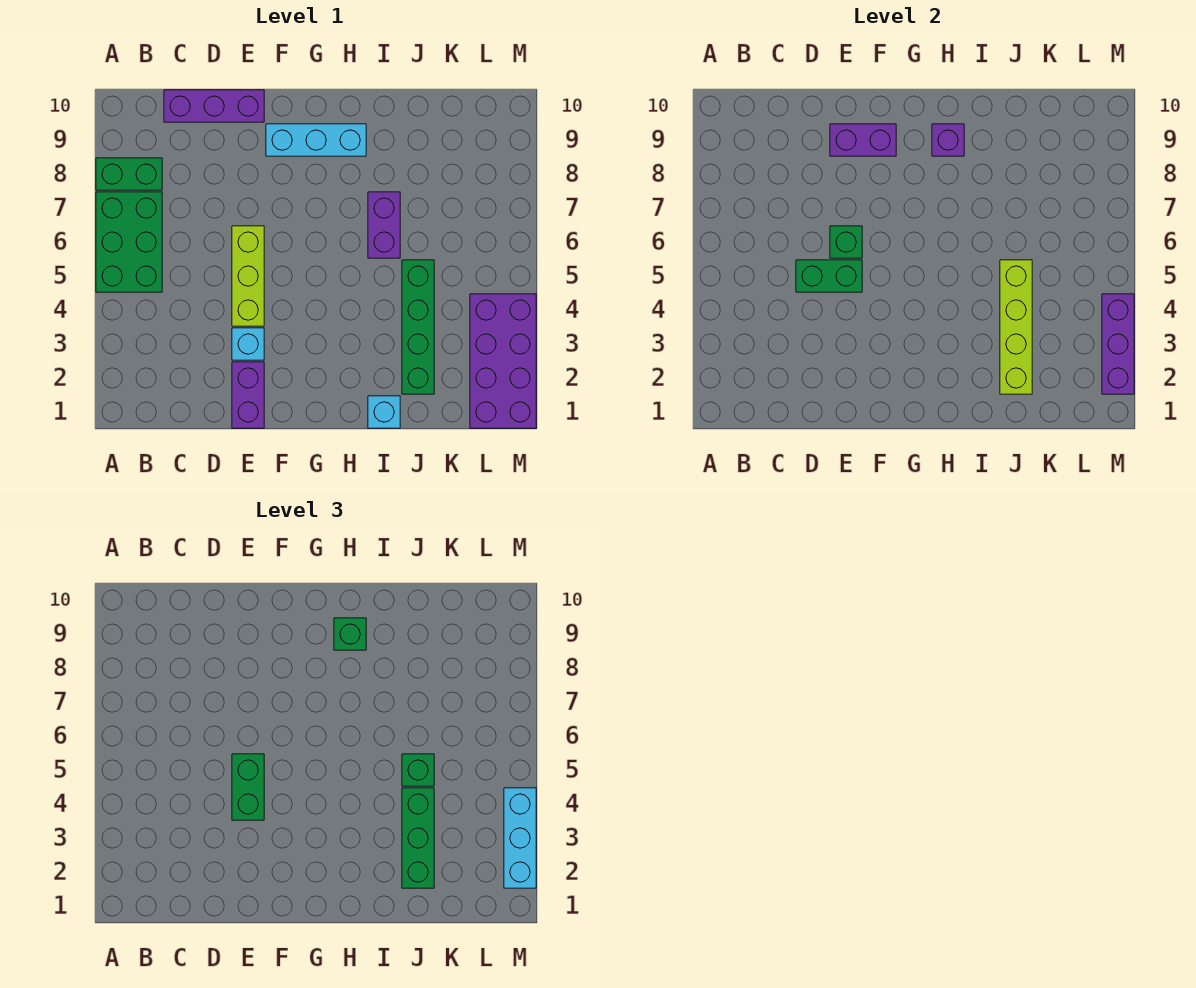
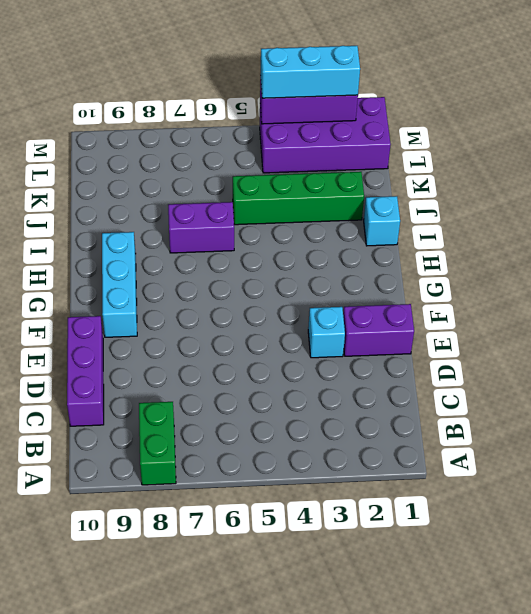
none -> green 2x3 brick [96,192,162,292]
none -> lime 1x3 brick [232,226,264,326]
none -> green 1x2 brick [796,260,862,292]

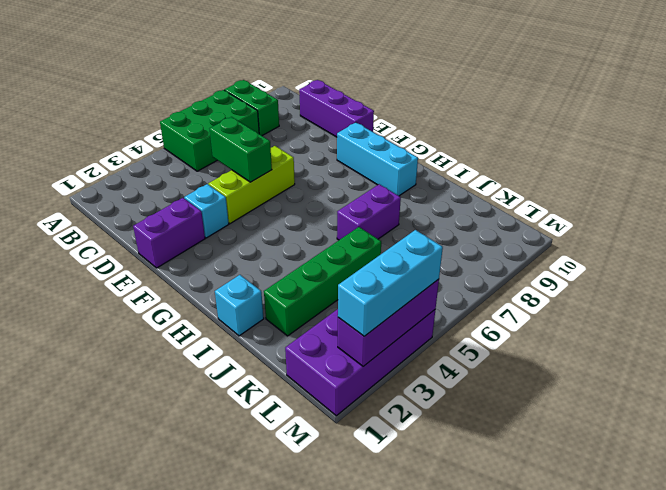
none -> green 1x1 brick [830,226,862,258]
none -> purple 1x2 brick [830,124,896,156]
none -> purple 1x1 brick [932,124,964,156]

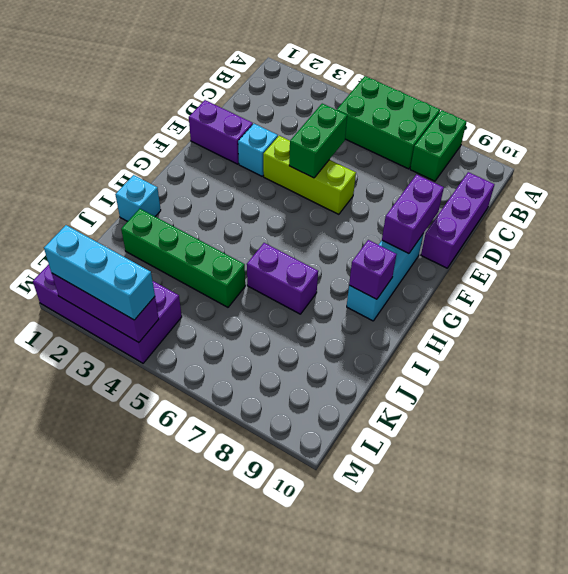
none -> green 1x1 brick [830,226,862,258]
none -> lime 1x4 brick [1000,260,1032,394]
none -> green 1x2 brick [232,754,264,820]

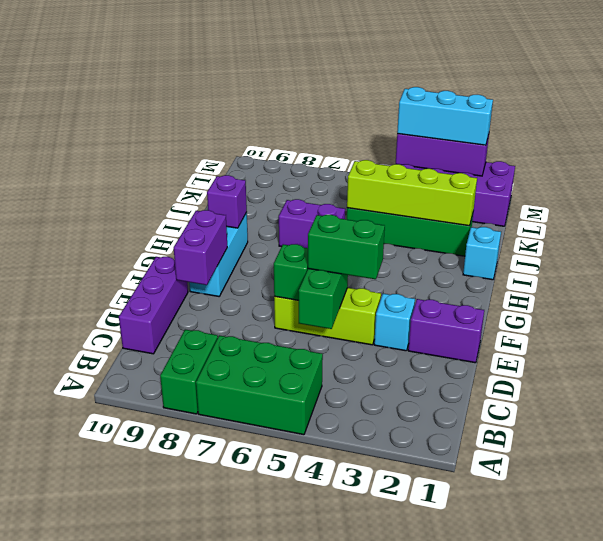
none -> green 1x1 brick [334,618,366,650]
none -> green 1x3 brick [402,788,434,888]
none -> green 1x1 brick [402,754,434,786]

